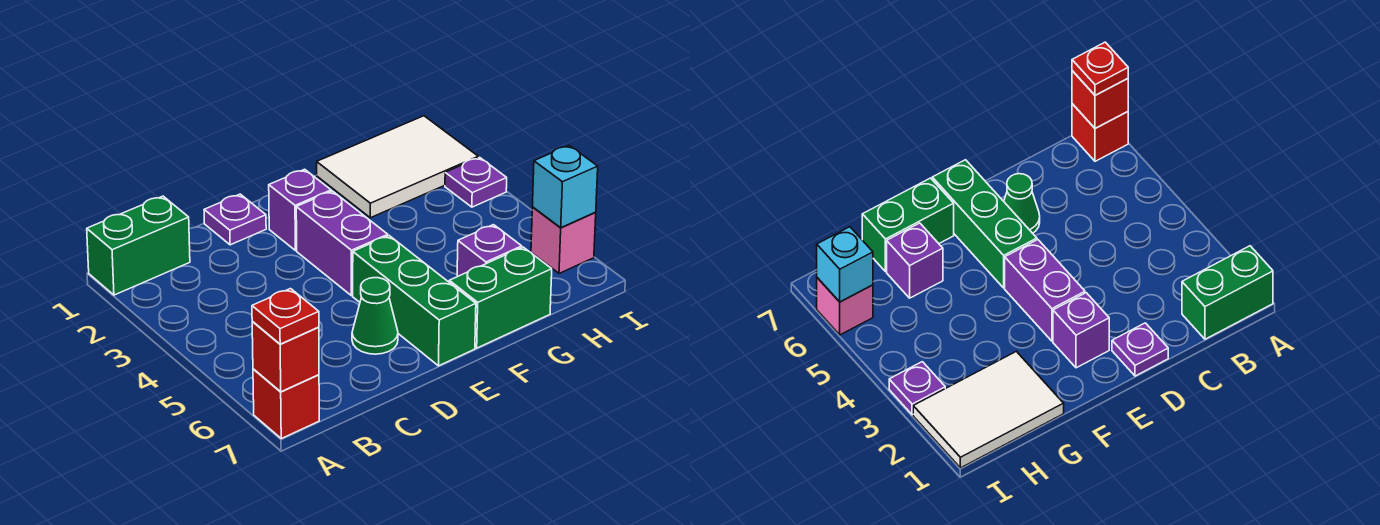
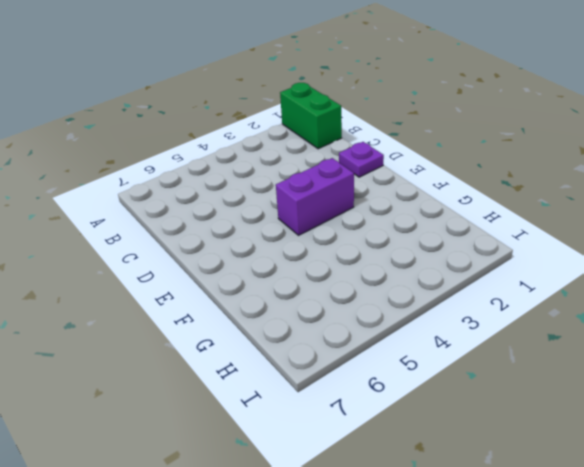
none -> red 1x1 brick [253,369,319,439]
none -> green 1x1 cone [352,278,398,354]
none -> purple 1x1 brick [269,169,331,251]

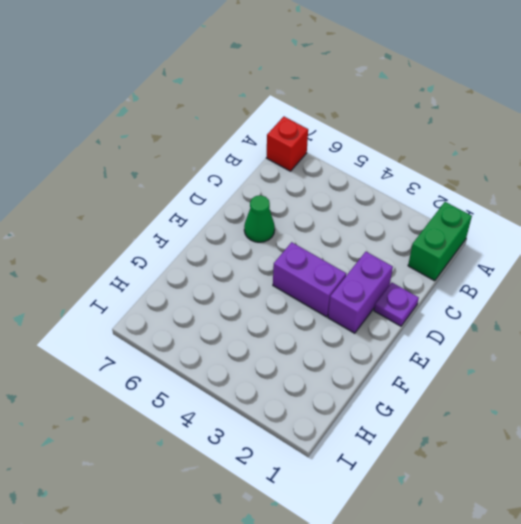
purple 1x2 brick [328,252,393,333] -> purple 1x1 brick [269,169,331,251]
none -> green 1x3 brick [353,236,476,366]
none -> green 1x2 brick [449,247,552,348]
none -> white 2x3 tile [317,116,478,218]

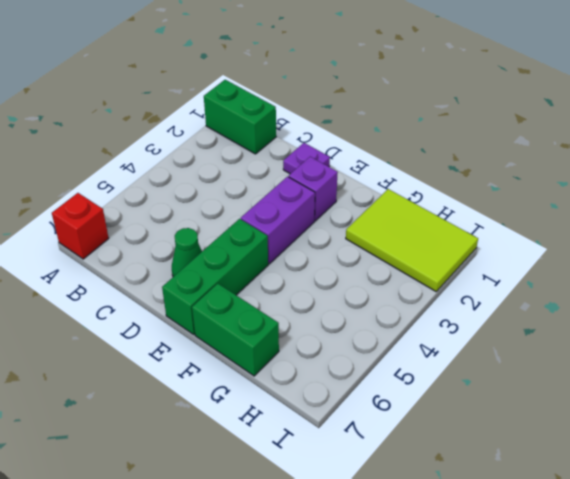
lime 2x3 tile [346,189,478,291] -> white 2x3 tile [317,116,478,218]
none -> purple 1x1 brick [457,225,522,277]
none -> purple 1x1 plate [445,157,507,207]
none -> pink 1x1 brick [531,207,596,273]

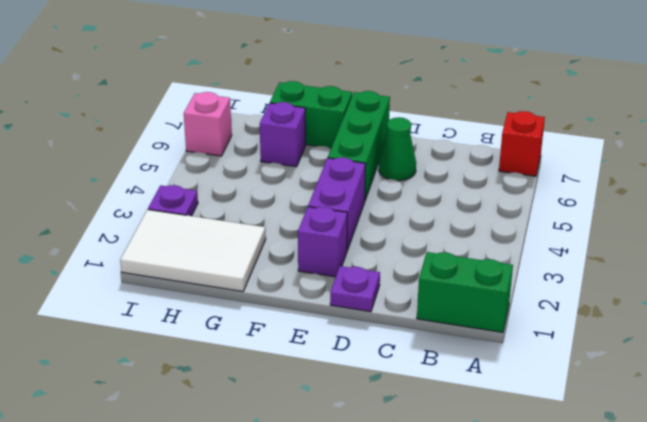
none -> red 1x1 brick [252,322,319,392]
none -> cyan 1x1 brick [532,146,598,228]
none -> red 1x1 plate [252,289,319,344]

